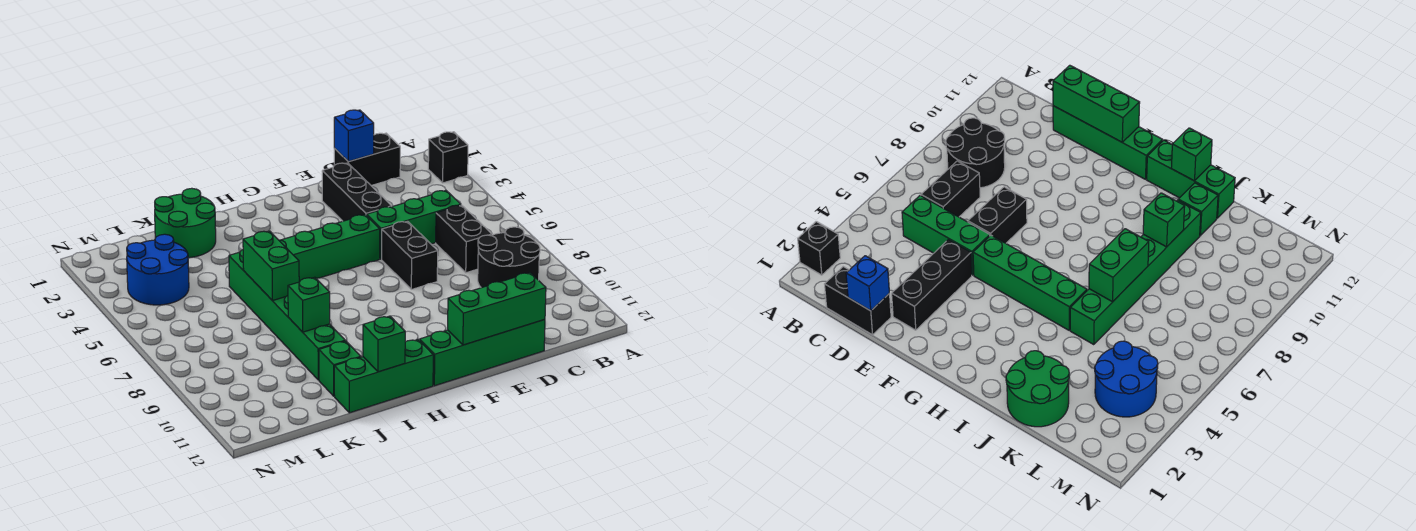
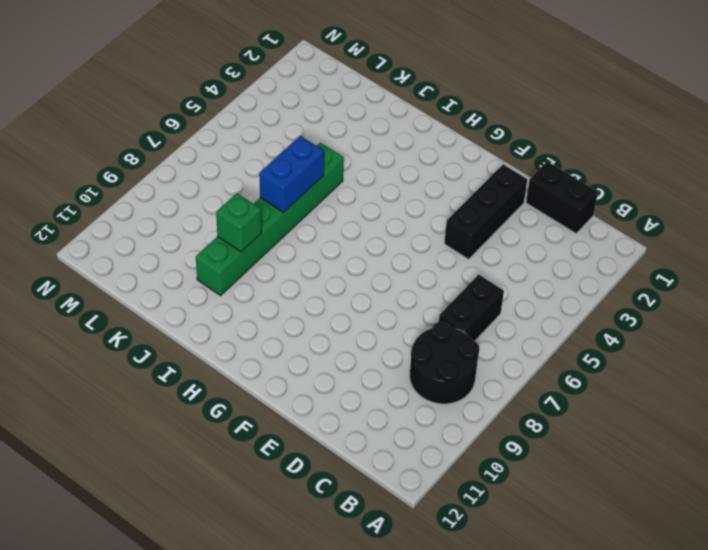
blue 1x2 brick [259,136,324,212] -> green 1x2 brick [243,231,299,301]
none -> black 1x1 brick [428,132,468,183]
none -> green 1x3 brick [367,190,461,259]
none -> green 1x4 brick [420,319,545,386]

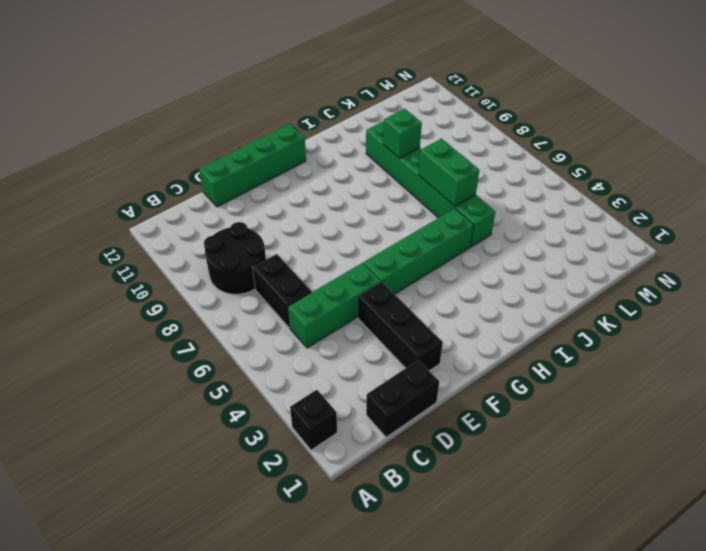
none -> black 1x2 brick [382,221,438,289]
none -> green 1x3 brick [334,340,433,413]
none -> green 2x2 round brick [155,188,216,258]

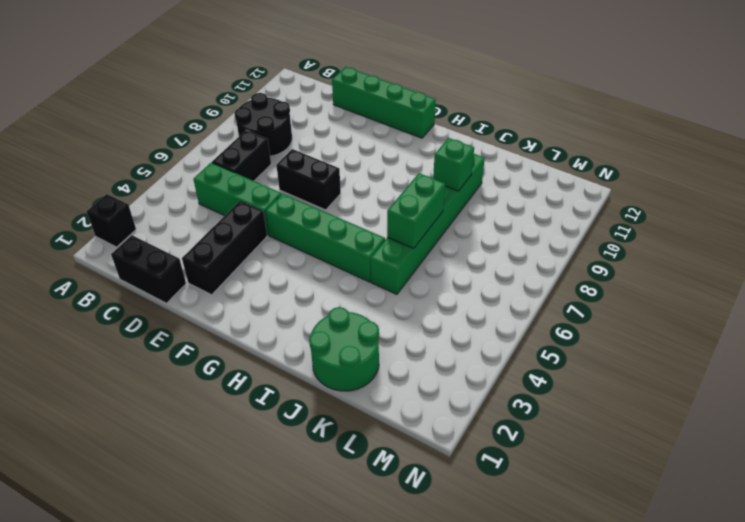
black 1x2 brick [276,149,341,210] -> black 1x2 brick turned to [382,221,438,289]
none -> green 1x3 brick [334,340,433,413]
none -> green 1x1 brick [319,341,361,396]
none -> blue 2x2 round brick [127,234,189,305]

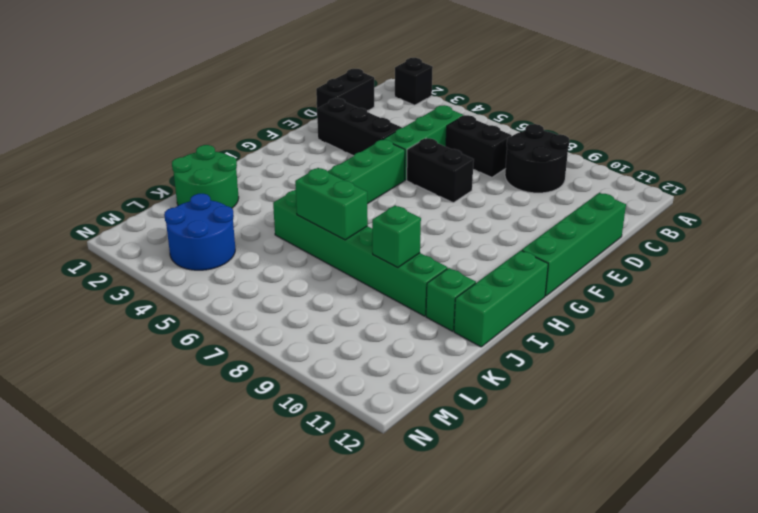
none -> blue 1x1 brick [334,110,374,161]
none -> green 1x3 brick [448,273,546,345]
none -> green 1x1 brick [363,316,405,372]

